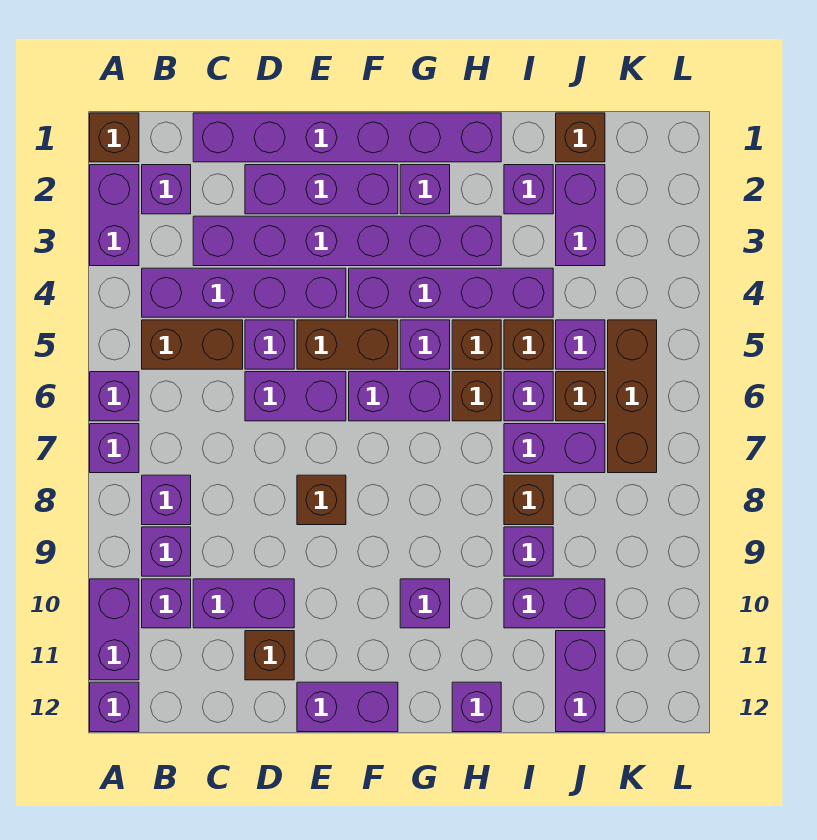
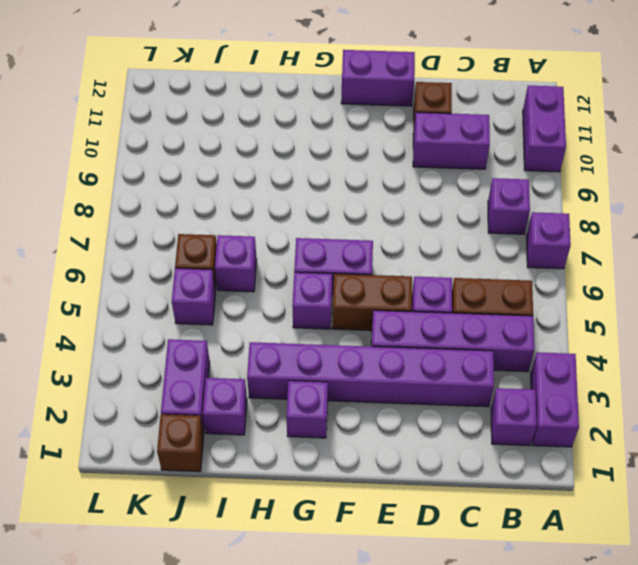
none -> brown 1x1 brick [90,113,139,162]
none -> purple 1x1 brick [90,372,139,421]
none -> purple 1x1 brick [90,682,139,732]
none -> purple 1x1 brick [142,527,191,576]

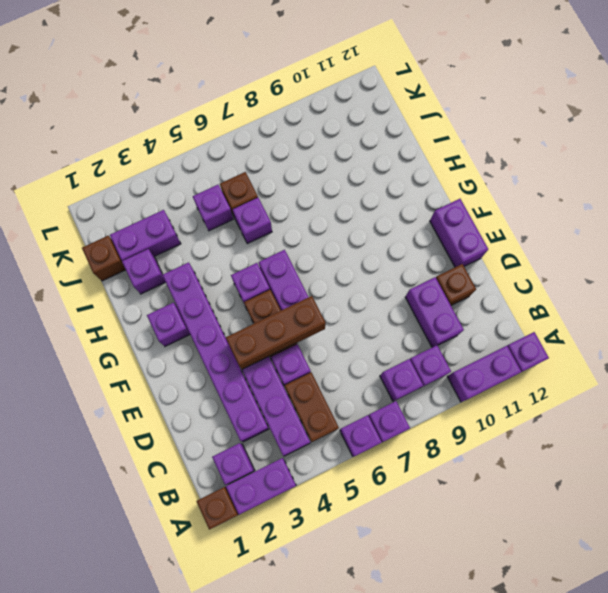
brown 1x3 brick [226,296,326,369] -> brown 1x3 brick moved to [608,320,657,473]
none -> purple 1x1 brick [142,579,191,628]
none -> purple 1x6 brick [193,113,501,162]
none -> purple 1x3 brick [245,165,398,214]
none -> purple 1x2 brick [245,372,346,421]

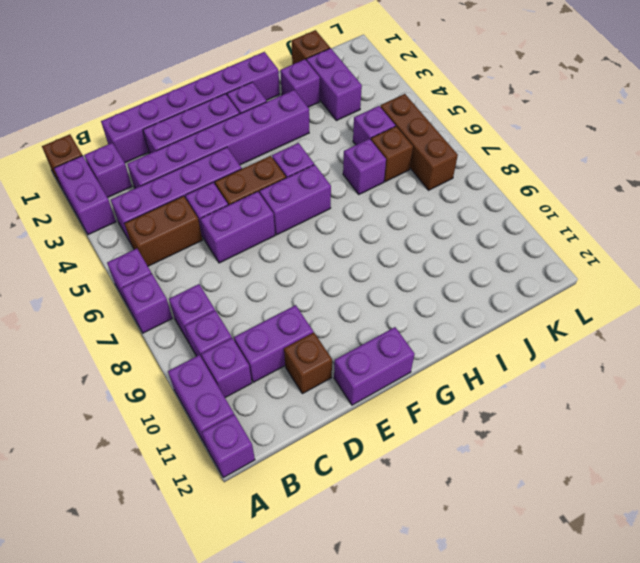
none -> brown 1x1 brick [297,475,346,525]
none -> purple 1x4 brick [349,268,553,317]
none -> purple 1x1 brick [400,579,450,628]
none -> brown 1x1 brick [452,320,501,369]

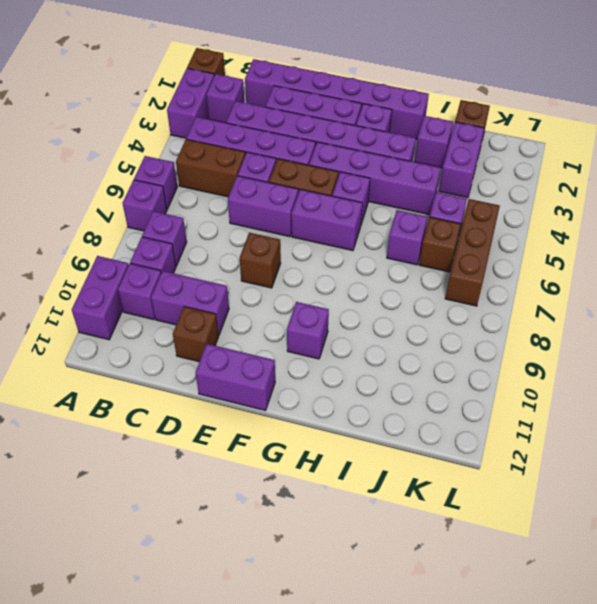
none -> purple 1x1 brick [90,682,139,732]
none -> brown 1x1 brick [452,320,501,369]
none -> brown 1x1 brick [452,372,501,421]
none -> purple 1x1 brick [452,682,501,732]

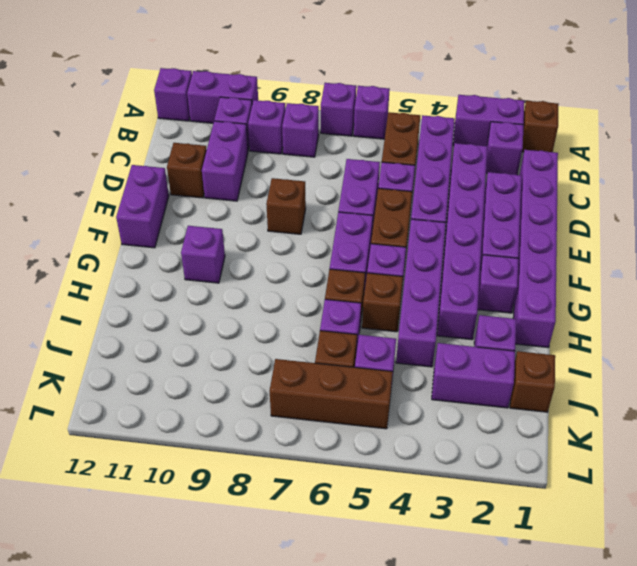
none -> purple 1x1 brick [452,682,501,732]
none -> brown 1x1 brick [504,320,553,369]
none -> purple 1x2 brick [504,424,605,473]
none -> brown 1x1 brick [504,475,553,525]

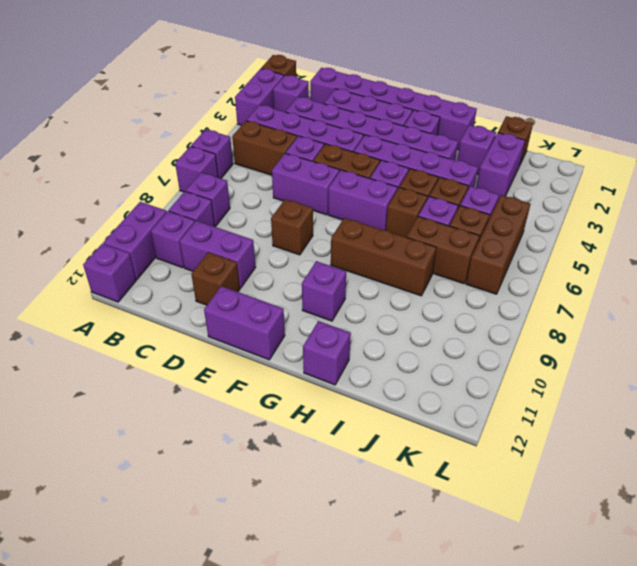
brown 1x3 brick [331,218,436,296] -> brown 1x1 brick [504,475,553,525]
brown 1x2 brick [407,217,480,284] -> purple 1x2 brick [504,424,605,473]
none -> purple 1x1 brick [504,527,553,576]
none -> purple 1x2 brick [504,579,605,628]
none -> purple 1x2 brick [556,631,605,732]

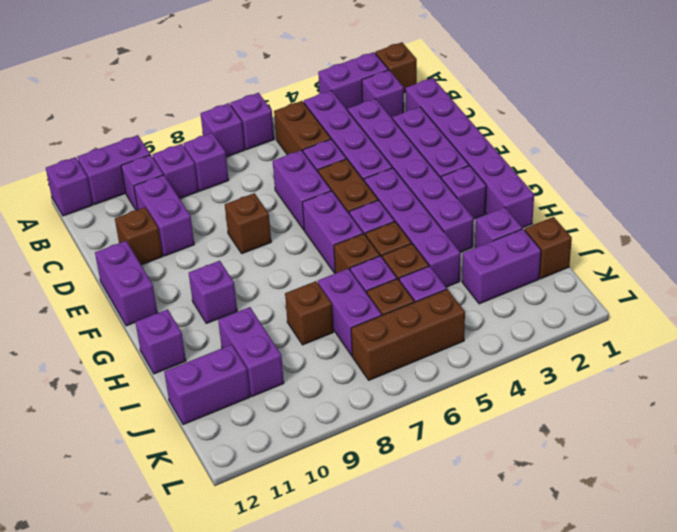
none -> purple 1x1 brick [504,527,553,576]

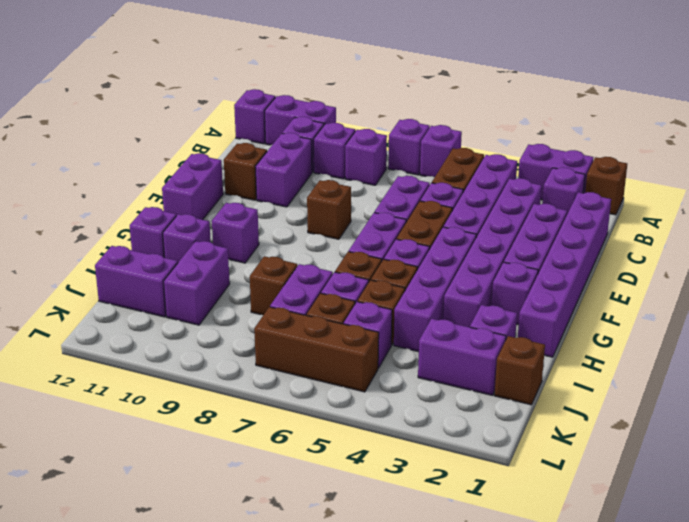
purple 1x1 brick [163,214,211,262] -> purple 1x1 brick moved to [504,527,553,576]

